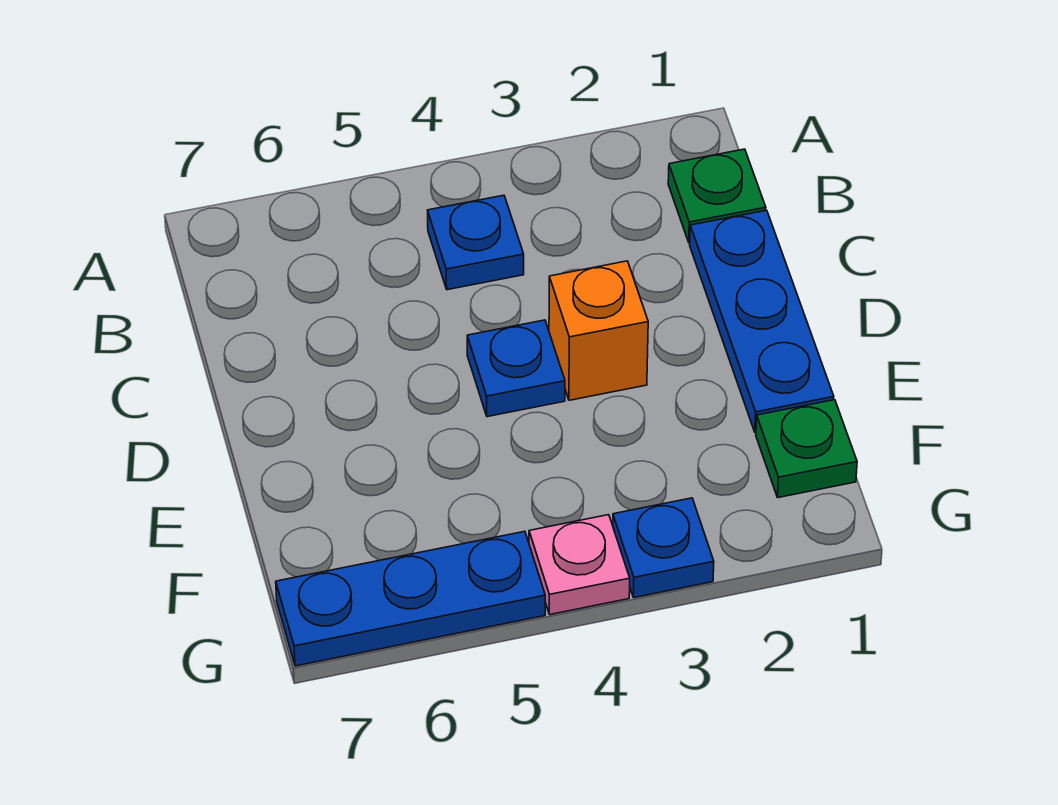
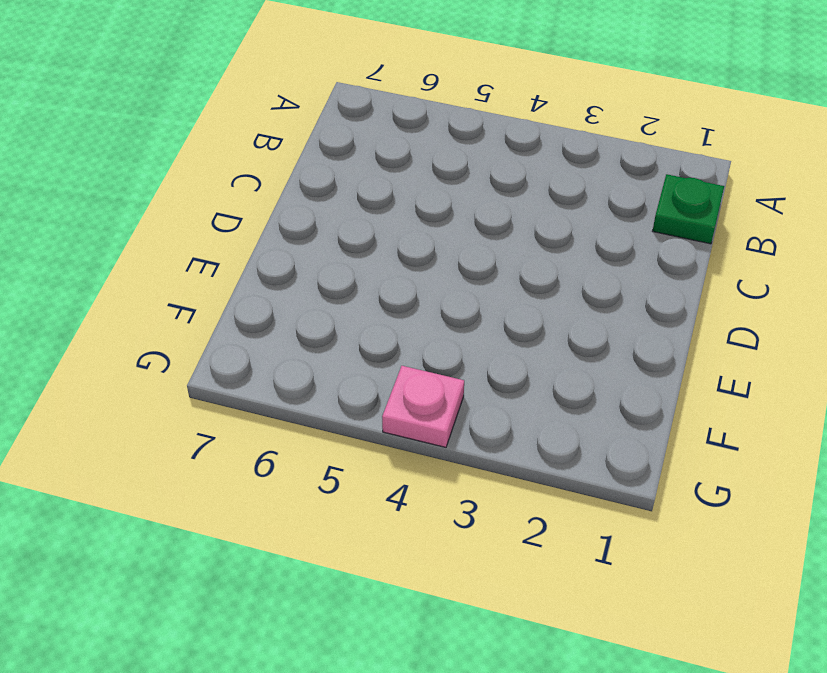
none -> blue 1x1 plate [428,195,524,290]
none -> blue 1x3 plate [690,210,834,432]

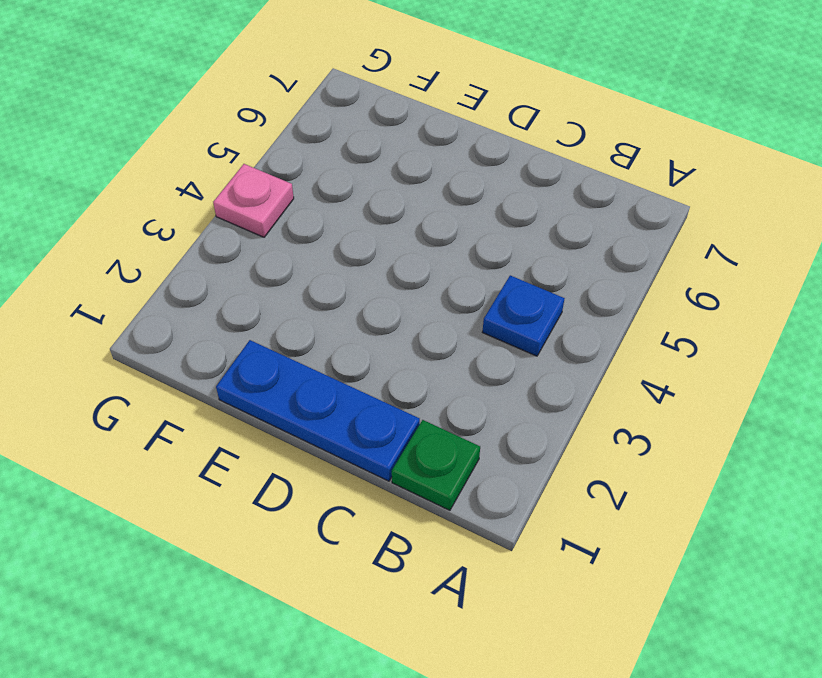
none -> orange 1x1 brick [549,261,648,400]
none -> blue 1x1 plate [467,320,565,417]

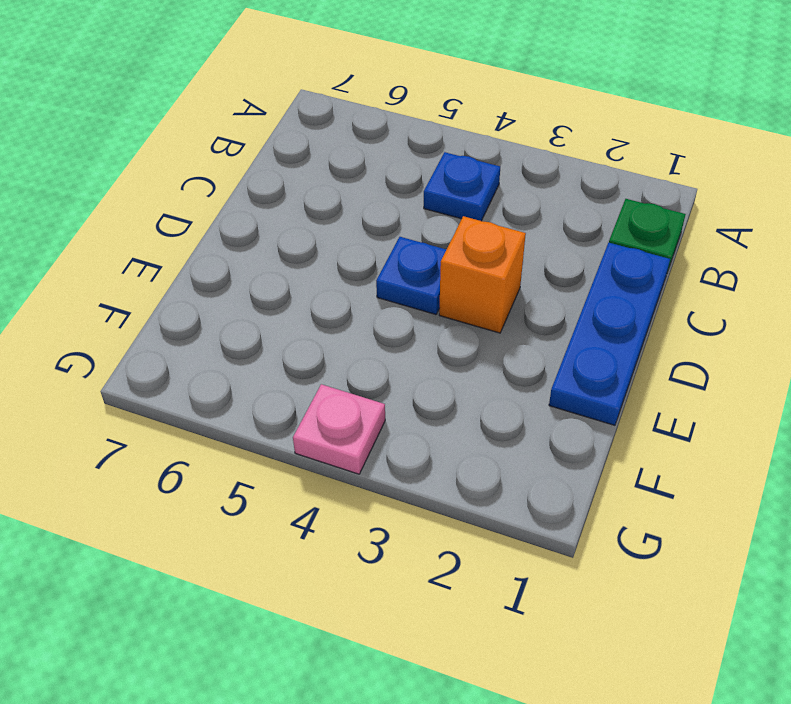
none -> green 1x1 plate [756,400,857,498]
none -> blue 1x1 plate [613,498,714,598]

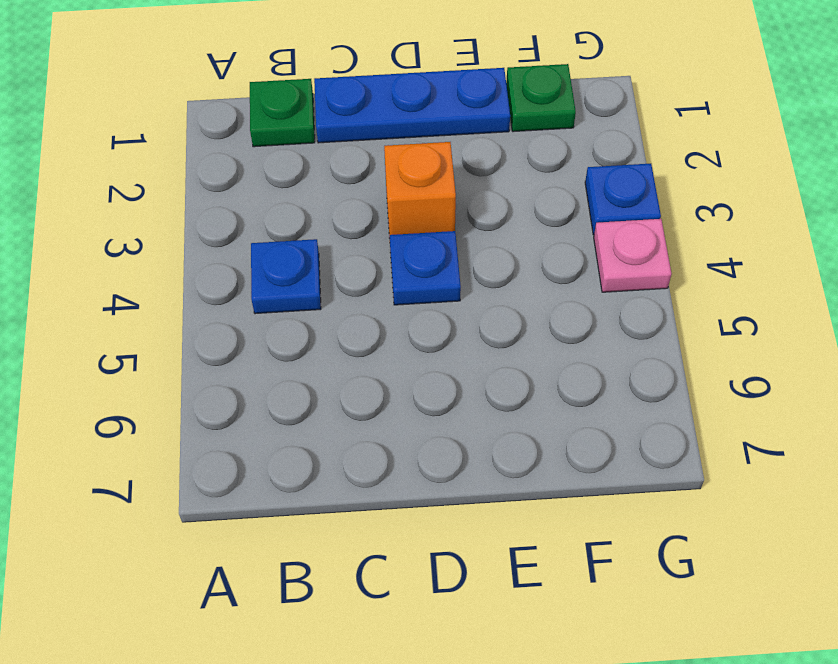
none -> blue 1x3 plate [276,531,545,666]

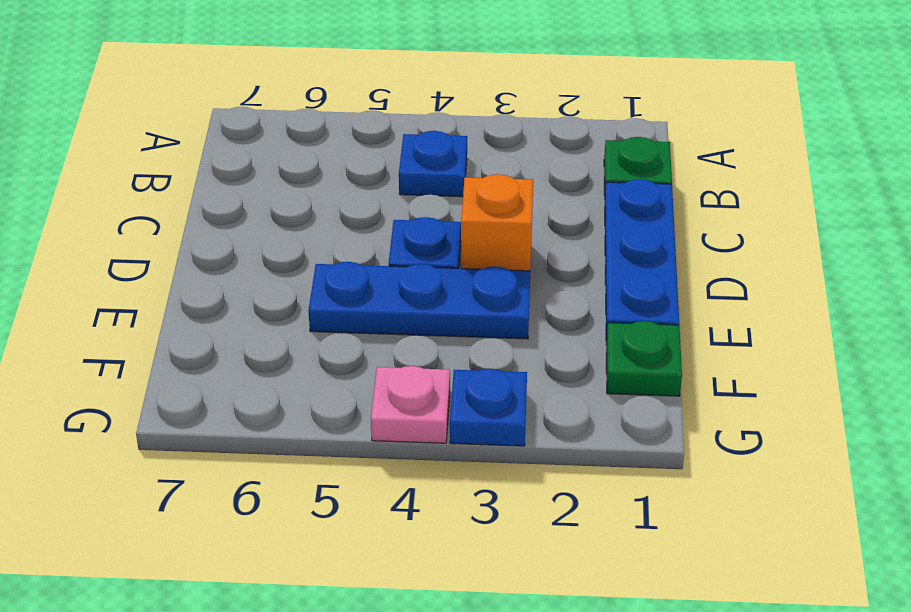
blue 1x3 plate [308,262,530,339] -> blue 1x3 plate moved to [276,531,545,666]

